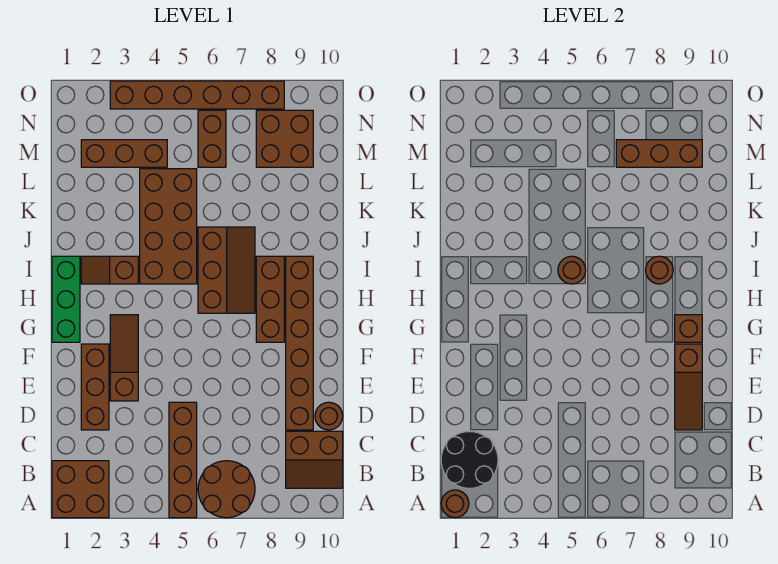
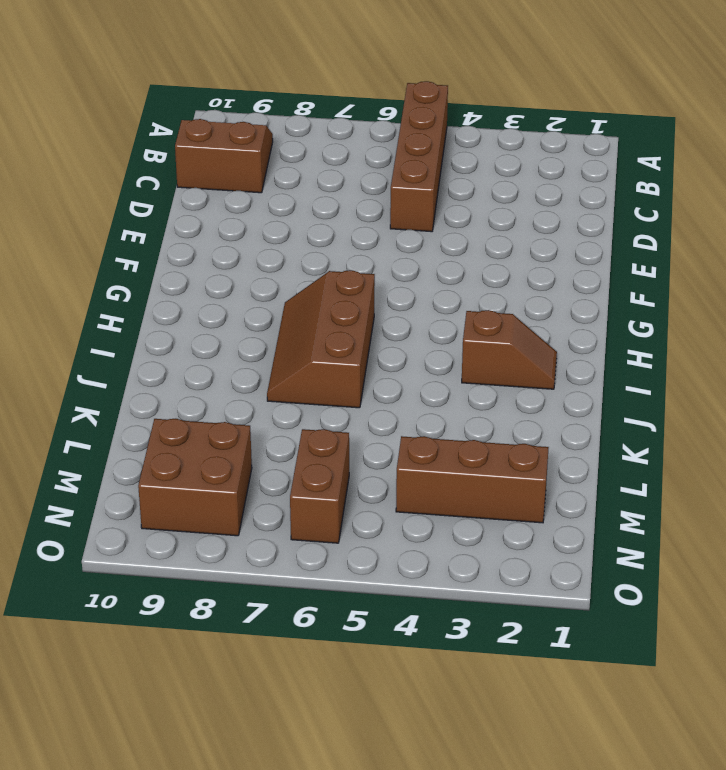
none -> brown 2x2 brick [52,461,109,518]
none -> brown 2x2 round brick [198,461,255,518]
none -> brown 1x3 brick [81,344,109,430]

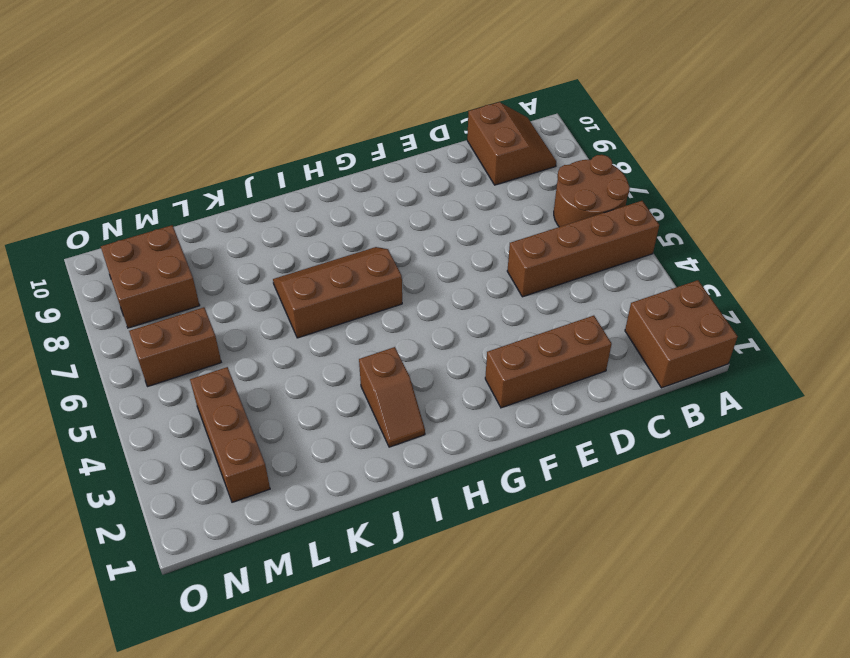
none -> brown 1x6 brick [286,256,313,430]
none -> brown 1x1 round brick [315,402,343,430]
none -> brown 1x3 slope [110,315,138,401]

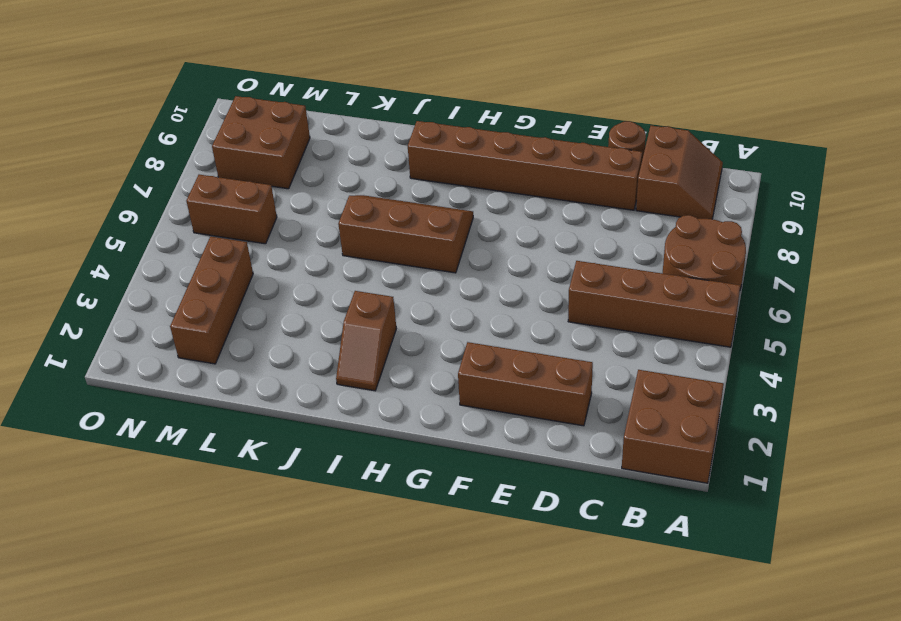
none -> brown 1x3 slope [110,315,138,401]
none -> green 1x3 brick [52,256,80,342]
none -> brown 1x3 brick [256,256,284,342]

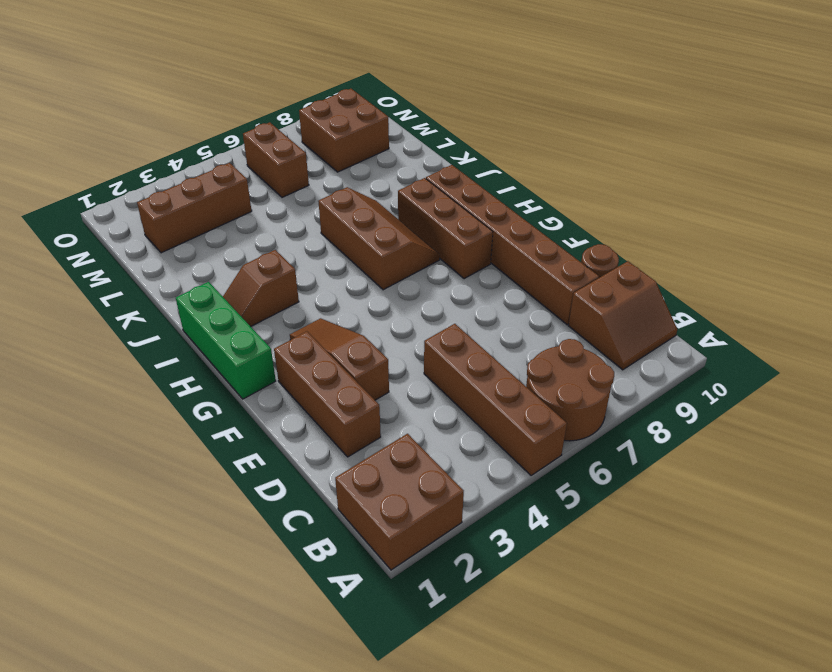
none -> brown 2x4 brick [140,169,197,284]
none -> brown 1x6 brick [110,81,284,109]
none -> brown 1x1 round brick [441,490,469,518]

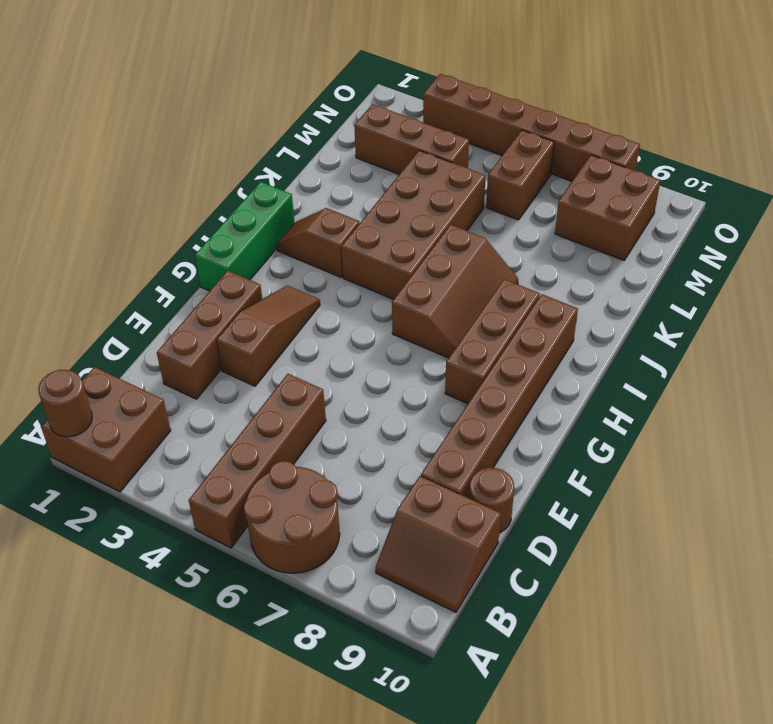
none -> black 2x2 round brick [441,432,498,488]
none -> brown 1x3 slope [675,344,702,430]
none -> brown 1x1 brick [675,315,702,342]

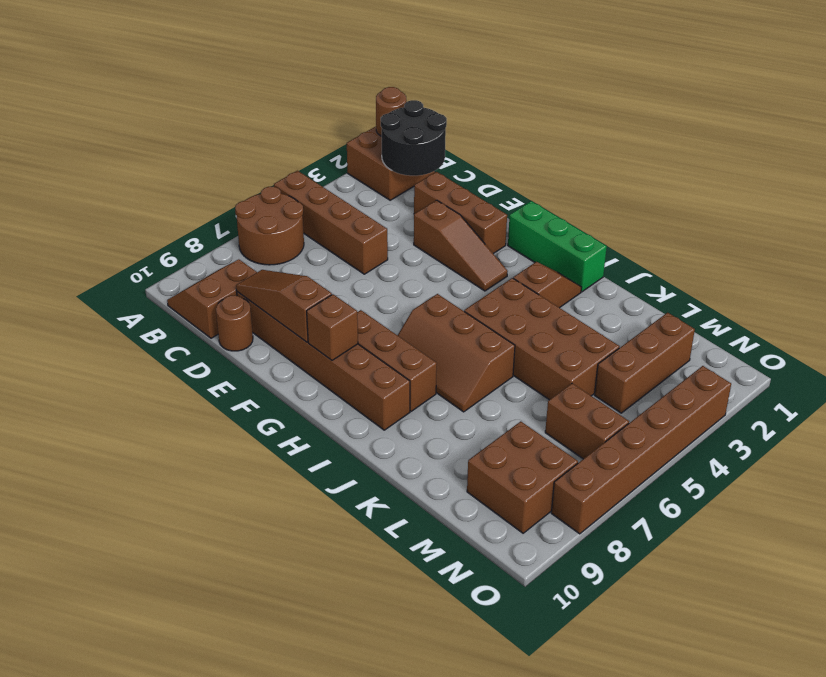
none -> brown 1x1 round brick [558,256,586,284]
none -> brown 1x1 round brick [646,256,673,284]
none -> brown 1x3 brick [616,140,702,167]

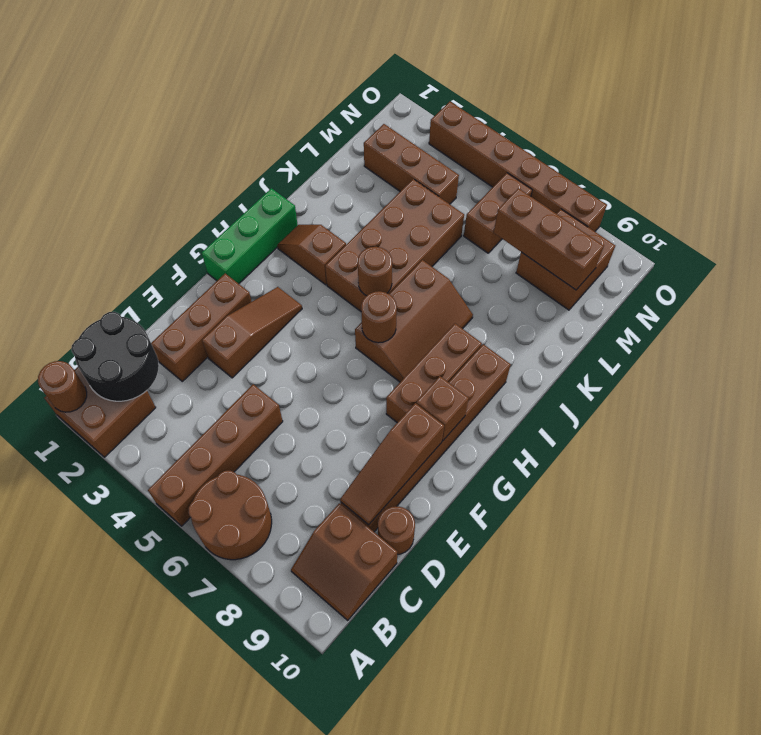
brown 1x1 round brick [361,291,397,343] -> brown 1x1 round brick moved to [646,256,673,284]

